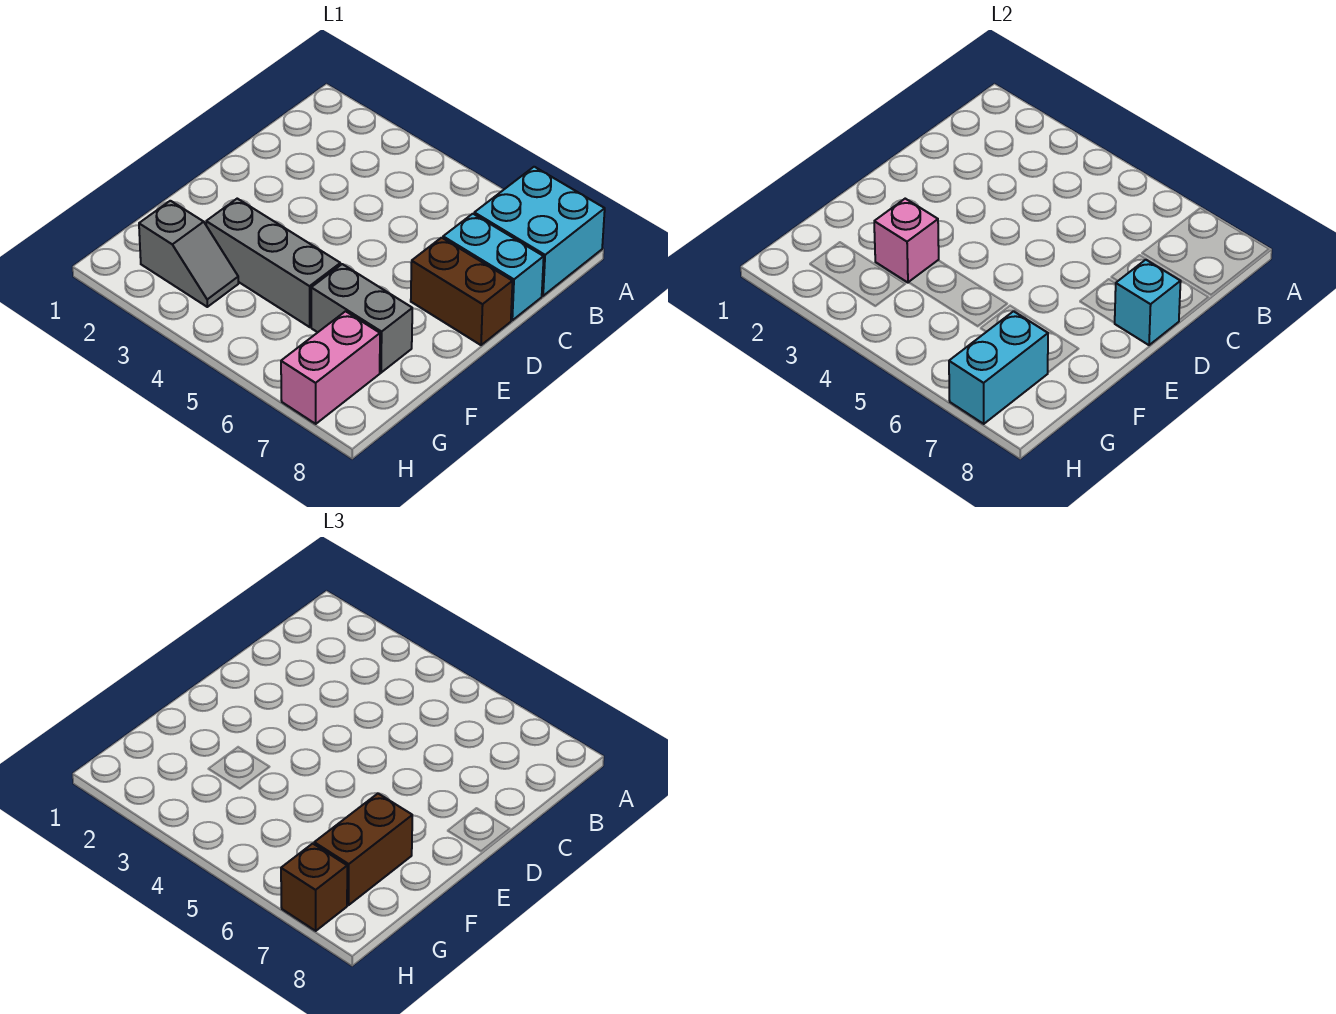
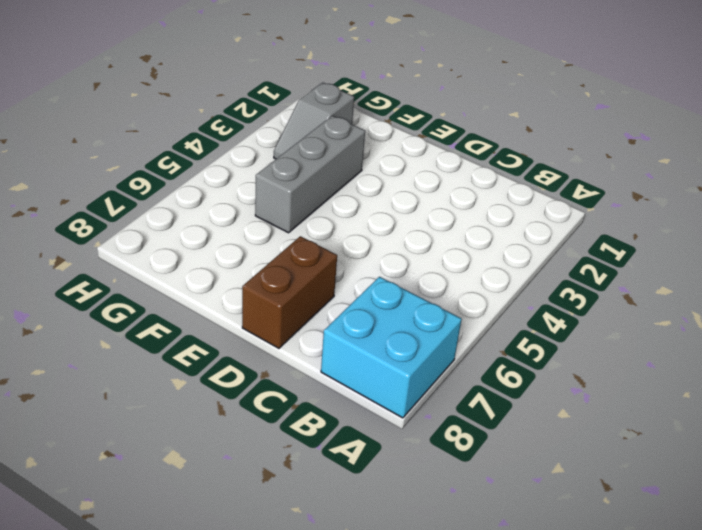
none -> cyan 1x2 brick [443,214,544,320]
none -> grey 1x2 brick [311,264,412,373]
none -> pink 1x2 brick [281,311,380,424]

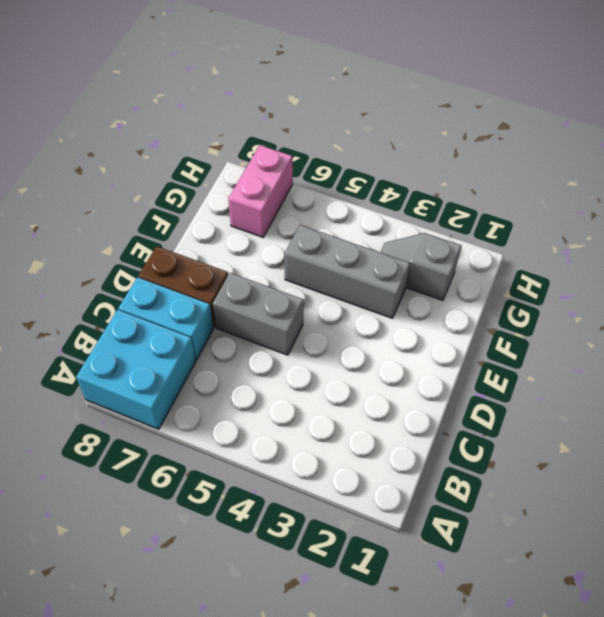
grey 1x2 brick [213,273,304,355] -> grey 1x2 brick moved to [311,264,412,373]
none -> cyan 1x1 brick [1115,260,1181,345]
none -> pink 1x1 brick [874,199,939,283]
none -> cyan 1x2 brick [949,311,1048,424]

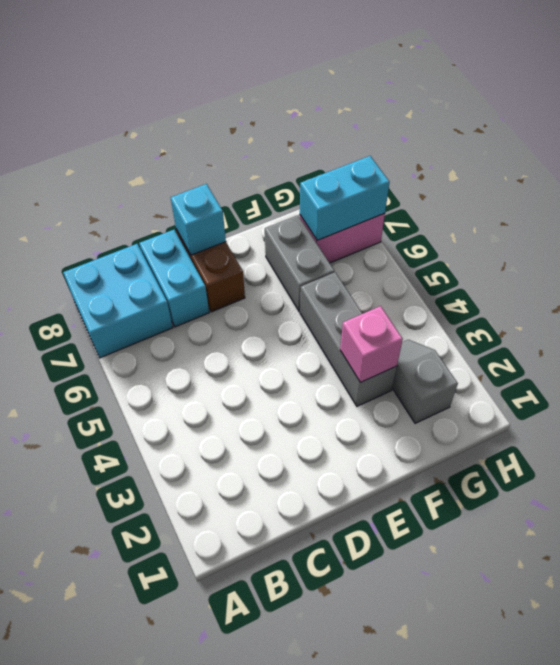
none -> brown 1x2 brick [314,793,412,905]
none -> brown 1x1 brick [281,844,347,931]

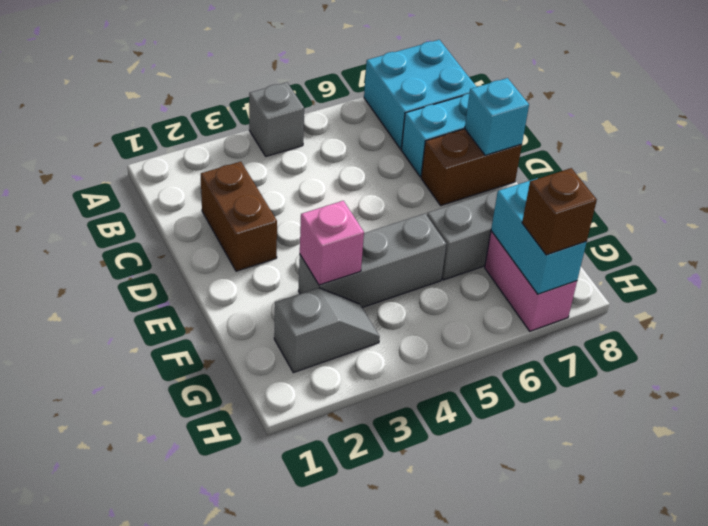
grey 1x1 brick [249,82,304,156] -> none
brown 1x2 brick [201,162,277,271] -> brown 1x2 brick moved to [314,793,412,905]

